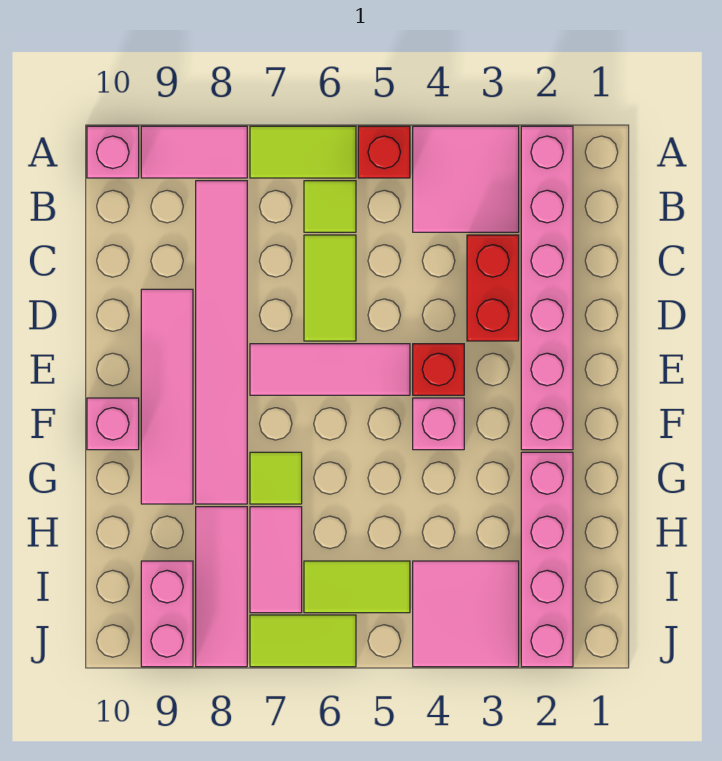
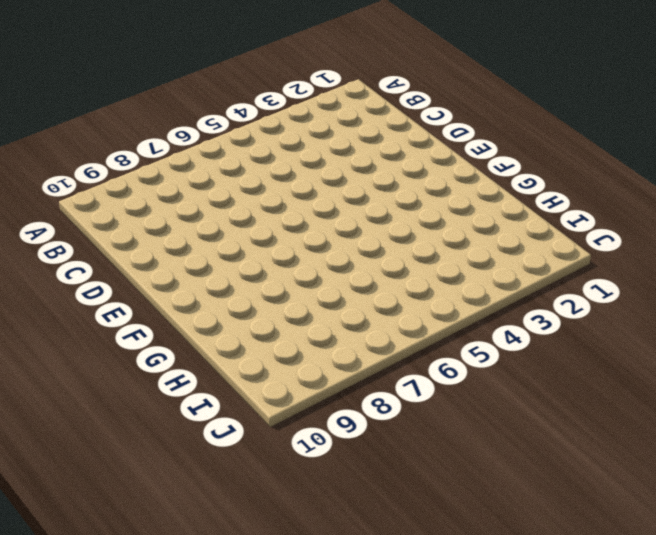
none -> pink 1x6 brick [521,126,573,450]
none -> pink 2x2 tile [413,126,519,232]
none -> red 1x1 brick [358,126,410,178]

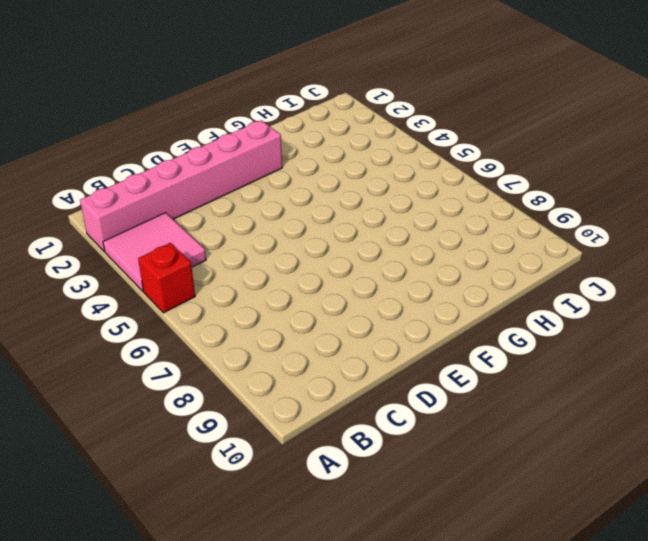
none -> lime 1x2 tile [250,126,356,178]
none -> pink 1x2 tile [141,126,247,178]
none -> pink 1x1 brick [87,126,139,178]

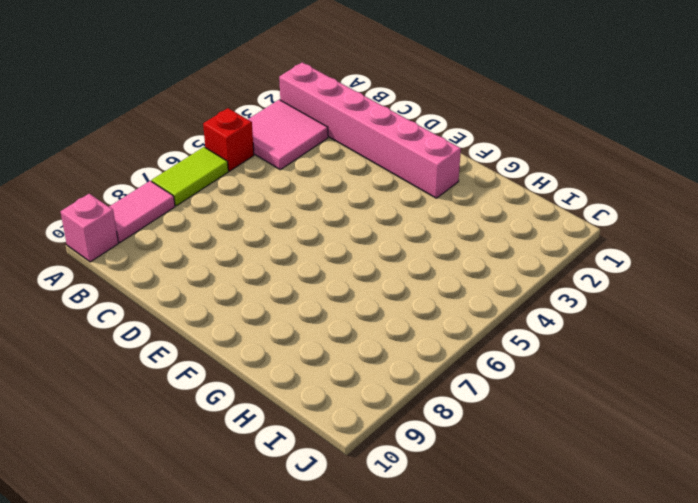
none -> lime 1x1 tile [304,181,356,232]
none -> pink 1x6 tile [196,181,247,504]
none -> red 1x2 brick [467,235,519,341]

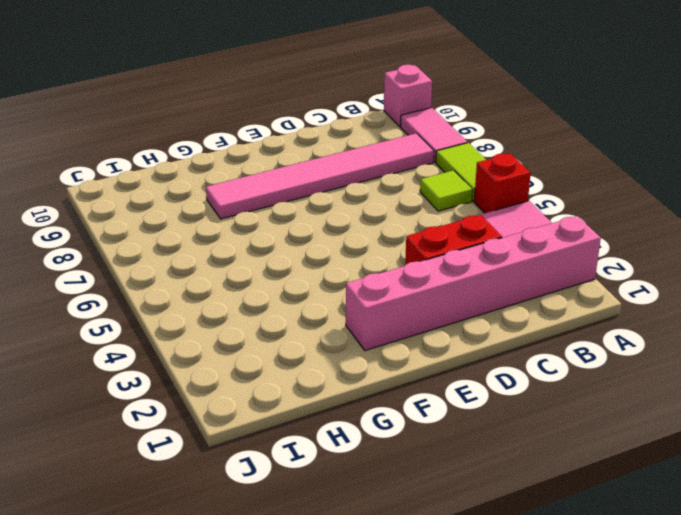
none -> lime 1x2 tile [304,235,356,341]
none -> pink 1x4 tile [141,289,193,504]
none -> red 1x1 brick [413,344,464,395]

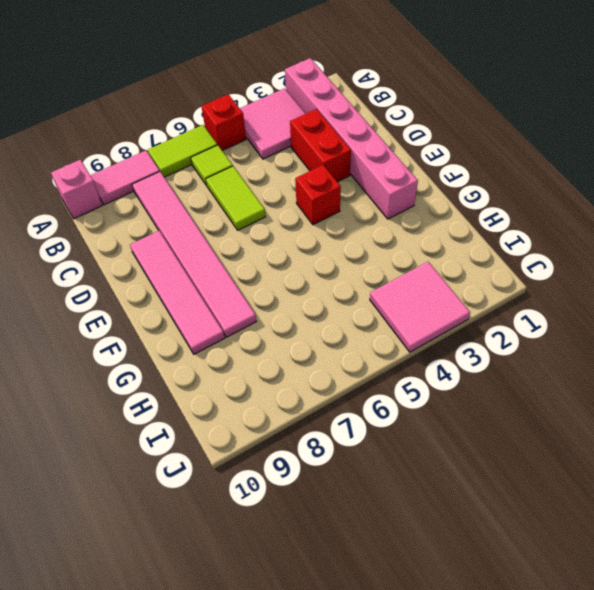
none -> pink 1x3 tile [250,344,410,395]
none -> pink 1x1 brick [413,398,464,450]
none -> pink 1x1 brick [87,398,139,450]

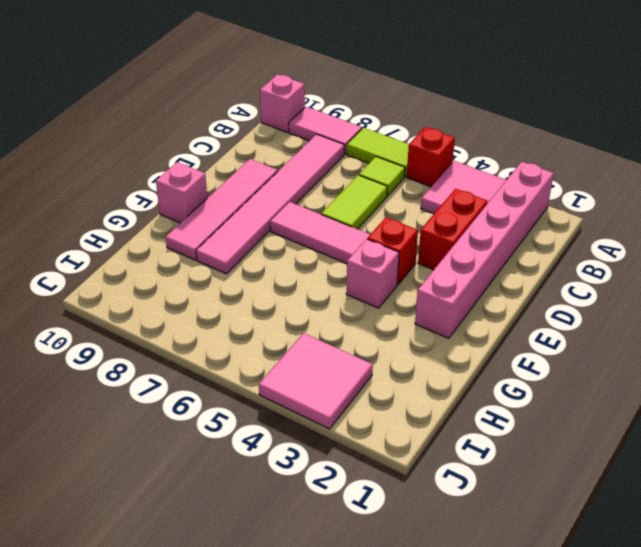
none -> pink 1x4 brick [521,452,573,667]
none -> lime 1x1 tile [250,452,302,504]
none -> pink 1x2 tile [250,507,302,613]

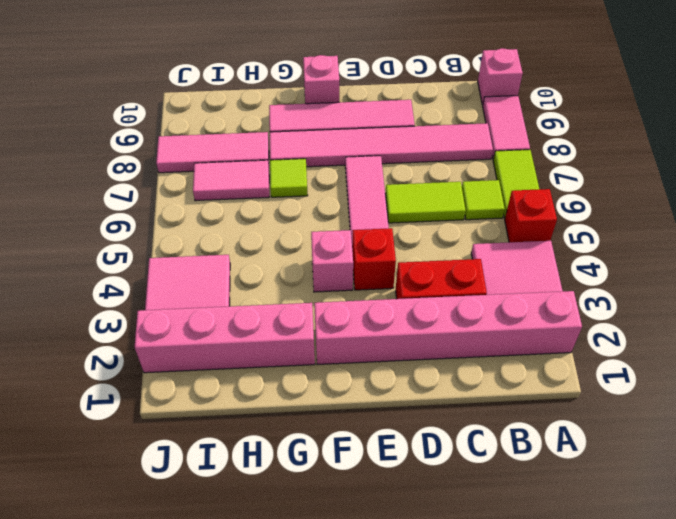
none -> lime 1x2 tile [304,561,410,613]
none -> pink 1x2 brick [141,561,193,667]
none -> lime 1x2 tile [250,615,356,667]

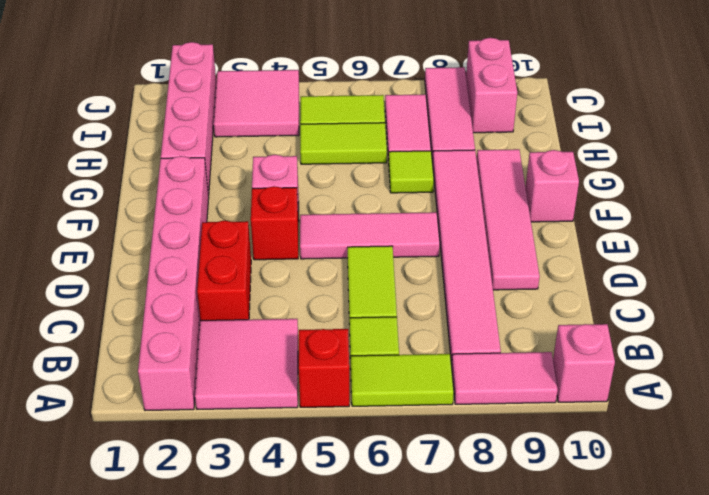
lime 1x2 tile [300,123,387,164] -> lime 1x2 tile moved to [250,615,356,667]

